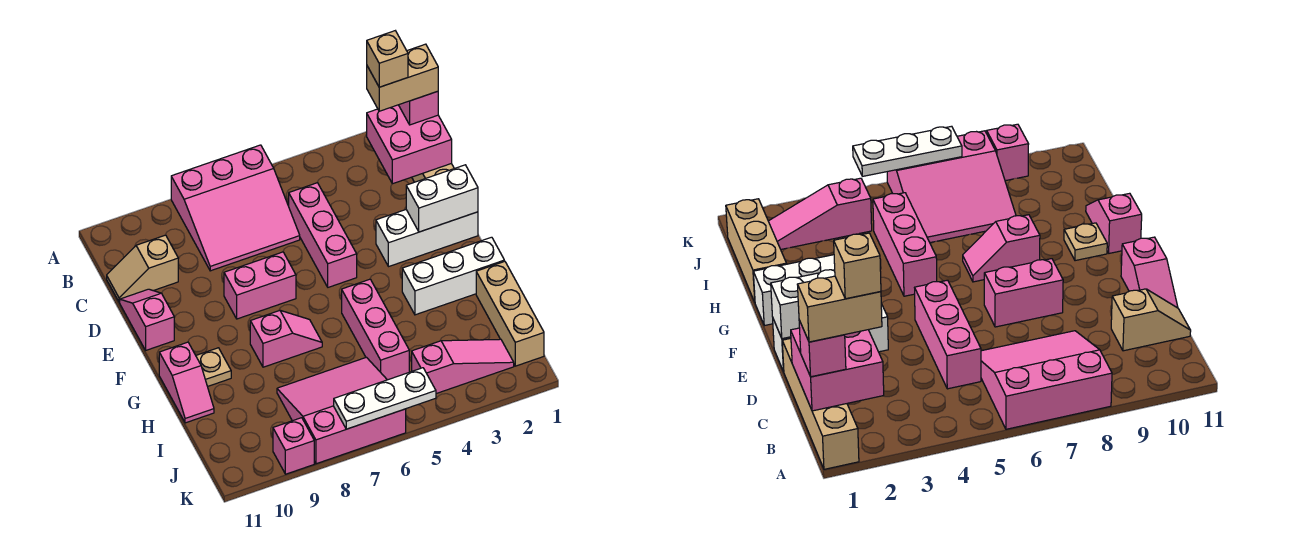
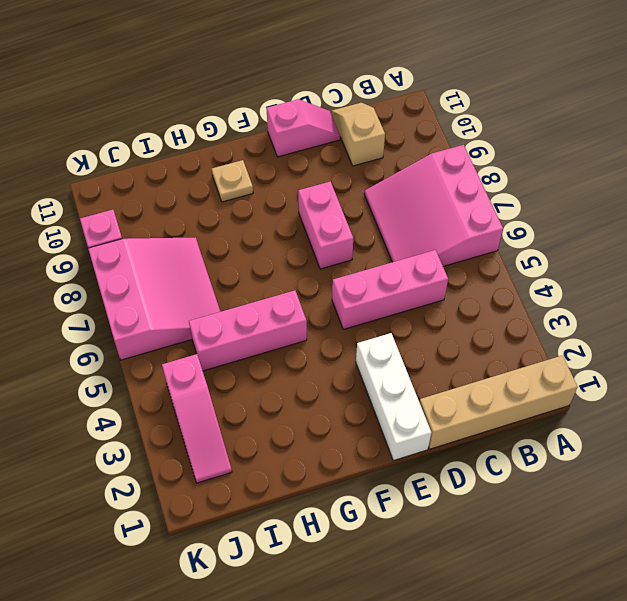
none -> white 1x3 brick [402,237,504,315]
none -> pink 1x2 slope [250,311,322,367]
none -> pink 1x2 slope [159,342,214,423]

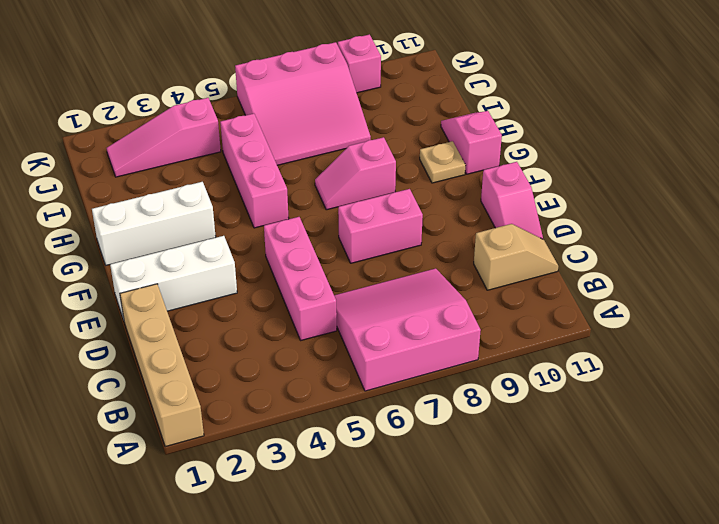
none -> tan 1x3 brick [476,261,544,366]
none -> pink 2x2 brick [367,105,452,184]
none -> white 1x2 brick [406,165,478,232]

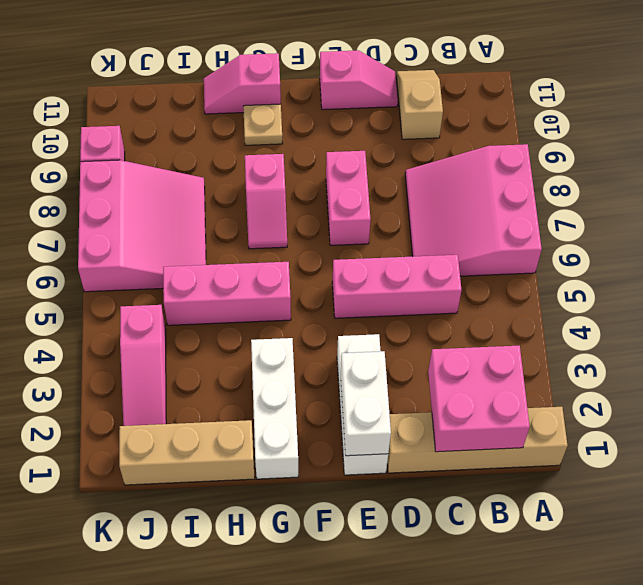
none -> white 1x3 plate [334,368,436,429]
none -> pink 1x1 brick [399,91,438,125]
none -> tan 1x2 brick [367,44,438,111]

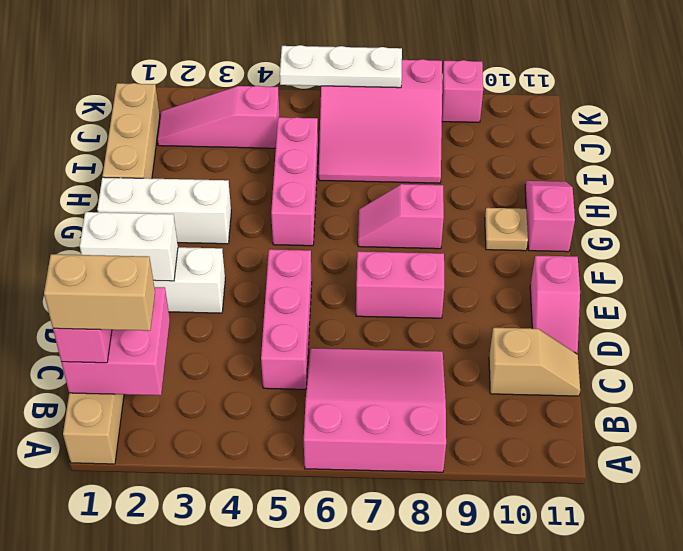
none -> tan 1x1 brick [367,31,408,87]

